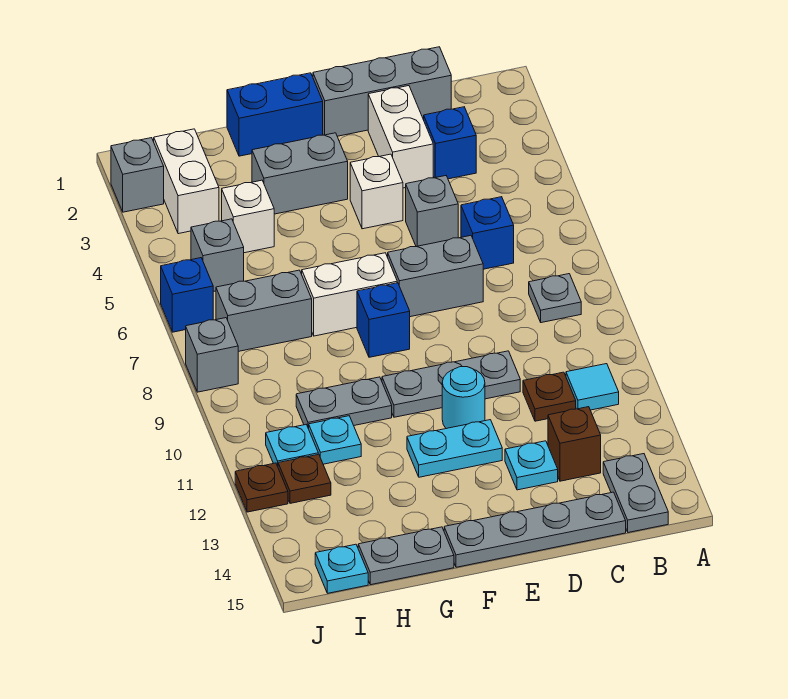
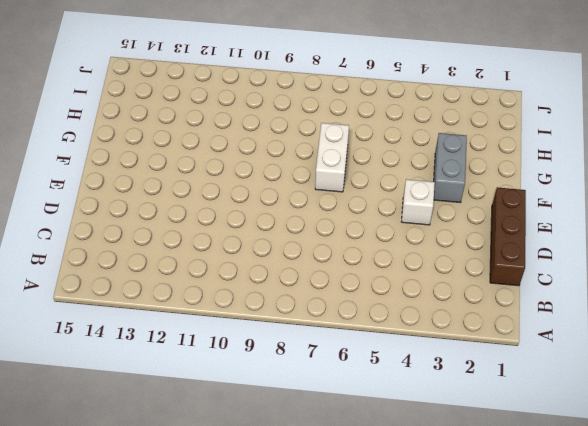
brown 1x3 brick [490,187,526,286] -> grey 1x3 brick [313,47,451,136]
none -> grey 1x1 plate [529,274,581,323]
none -> cyan 1x1 tile [566,364,619,410]
none -> grey 1x2 plate [603,454,668,532]
none -> blue 1x1 brick [424,107,476,179]

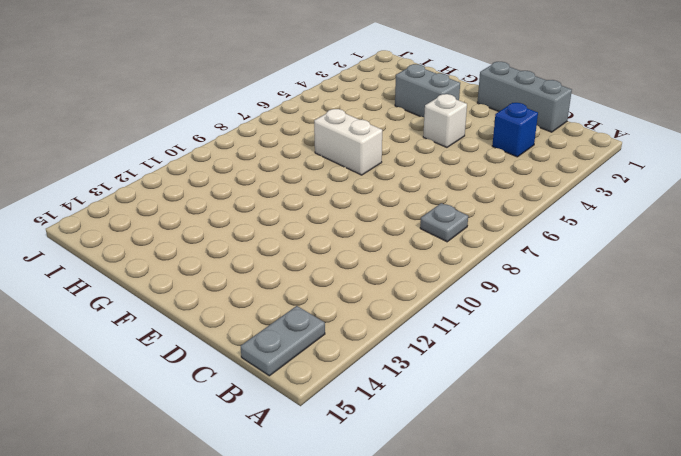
none -> cyan 1x1 tile [566,364,619,410]
none -> blue 1x1 brick [461,197,514,269]
none -> brown 1x1 plate [523,372,576,421]
none -> brown 1x1 brick [548,407,601,481]

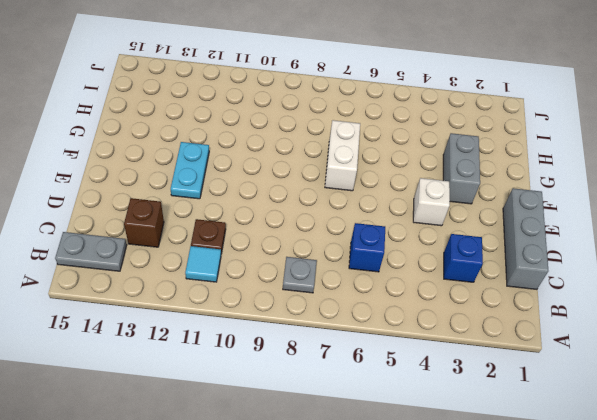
none -> grey 1x4 plate [444,492,626,567]
none -> white 1x2 brick [368,86,433,188]
none -> grey 1x1 brick [406,176,458,247]
none -> grey 1x2 brick [388,236,483,317]

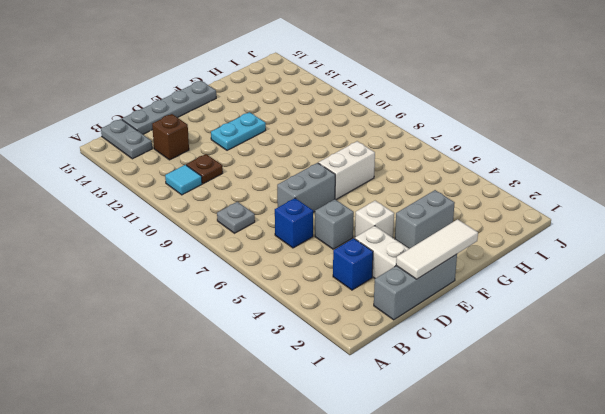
white 1x3 tile [396,219,478,279] -> none
none -> grey 1x3 plate [382,351,520,417]
none -> cyan 1x1 plate [505,441,558,490]
none -> cyan 1x1 round brick [442,367,485,429]
none -> blue 1x2 brick [227,73,323,156]

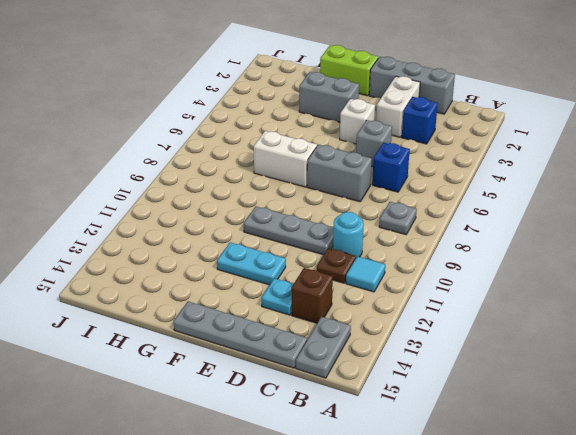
cyan 1x1 round brick [333,212,364,257] -> cyan 1x1 round brick moved to [442,367,485,429]
lime 1x2 brick [320,45,378,96] -> blue 1x2 brick [227,73,323,156]
none -> blue 1x1 brick [357,283,410,357]
none -> grey 1x2 plate [296,377,392,429]
none -> grey 1x2 plate [358,527,454,585]
none -> white 1x1 brick [222,180,274,253]

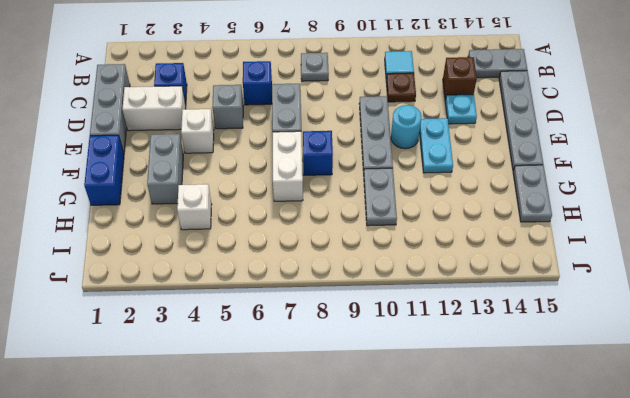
none -> grey 1x2 brick [216,270,312,351]
none -> cyan 1x1 plate [309,416,361,464]
none -> white 1x2 brick [154,129,219,234]
none -> grey 1x1 brick [191,219,244,292]

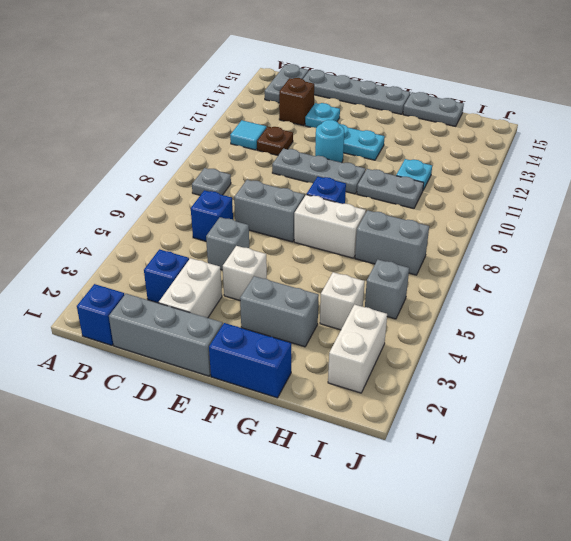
blue 1x1 brick [77,284,124,345] -> blue 1x1 brick moved to [161,258,213,332]
none -> cyan 1x1 plate [266,425,318,466]
none -> brown 1x1 plate [278,454,331,503]
none -> cyan 1x1 plate [315,544,368,593]
none -> grey 1x1 brick [111,138,164,212]

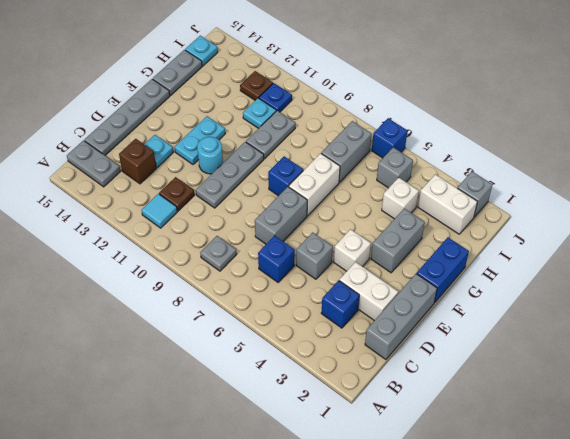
blue 1x1 plate [259,83,292,112] -> cyan 1x1 plate [266,425,318,466]
none -> grey 1x1 brick [186,318,238,392]
none -> brown 1x1 plate [235,463,288,512]

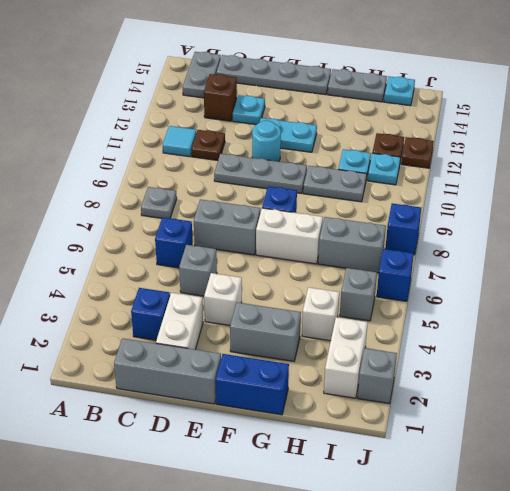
blue 1x1 brick [385,203,421,255] -> grey 1x1 brick [186,318,238,392]

